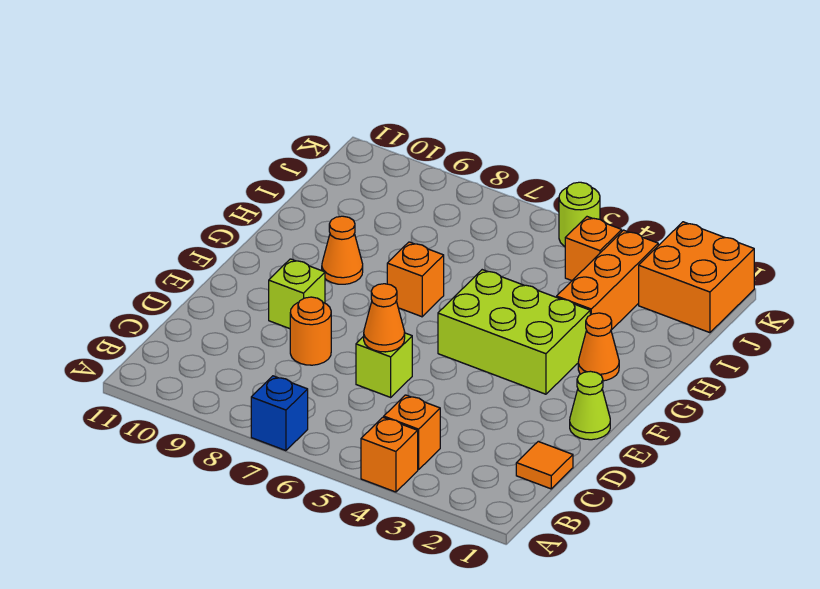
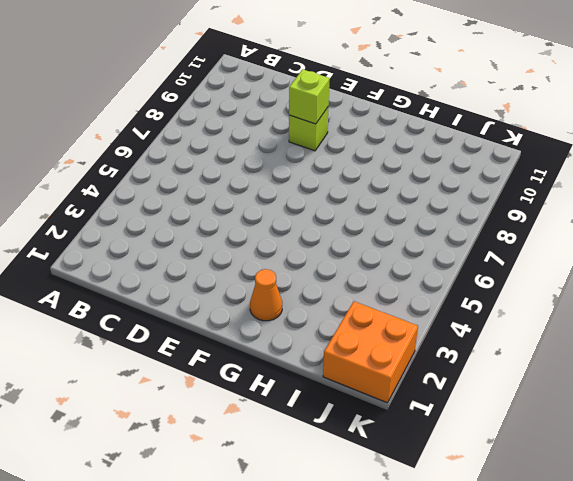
lime 1x1 brick [289,69,329,124] -> lime 1x1 brick moved to [356,333,412,397]
none -> orange 1x1 brick [361,417,418,492]
none -> blue 1x1 brick [251,376,308,451]
none -> orange 1x1 brick [384,395,440,470]

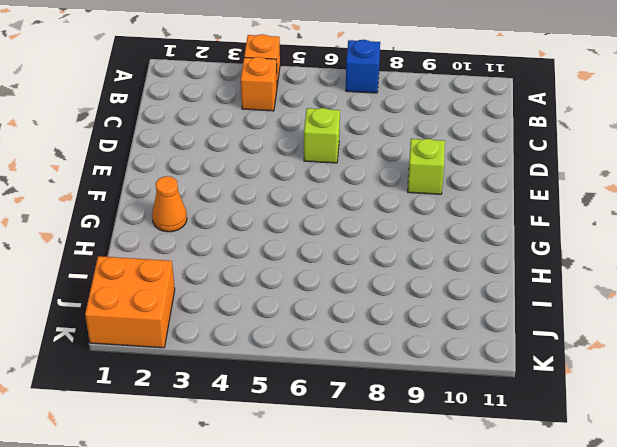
none -> orange 1x1 tile [516,442,573,489]
none -> orange 1x1 round brick [290,297,331,365]
none -> lime 1x1 cone [570,371,610,440]

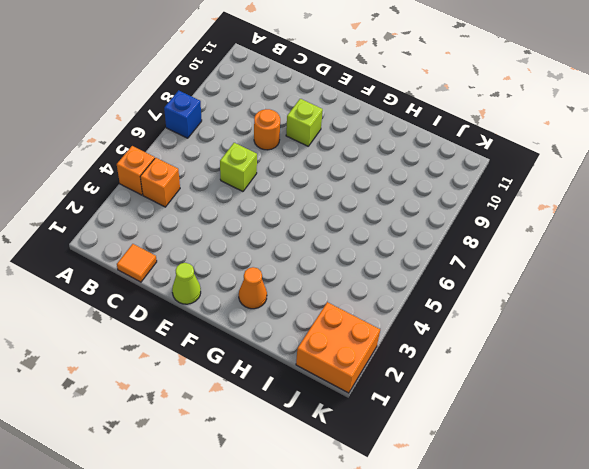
none -> lime 2x3 brick [438,270,590,394]
none -> orange 1x1 brick [387,242,444,317]
none -> orange 1x1 cone [322,216,363,284]

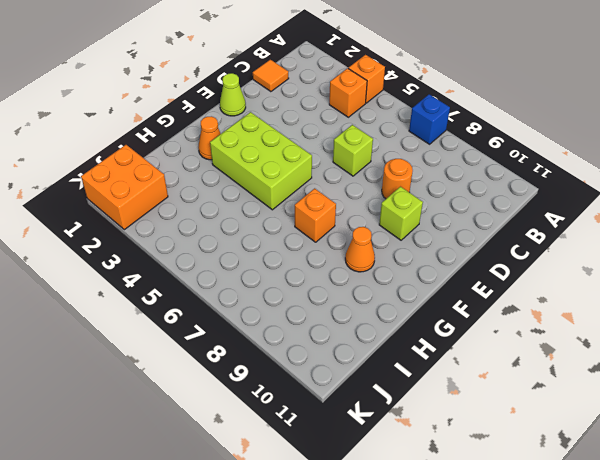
none -> orange 1x3 brick [557,230,658,330]
none -> orange 1x1 brick [565,217,622,281]
none -> lime 1x1 round brick [559,182,600,246]

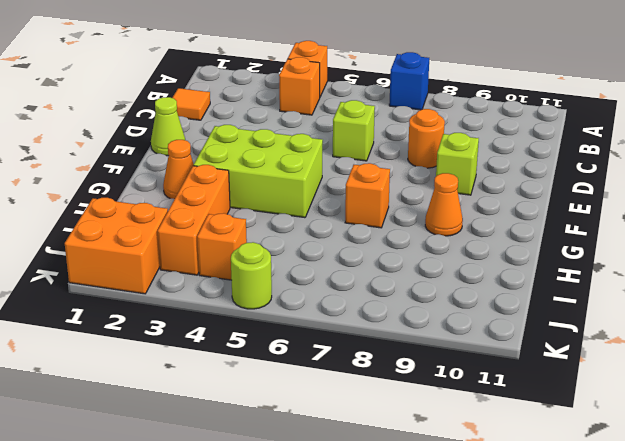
none -> orange 1x1 cone [364,284,405,352]

